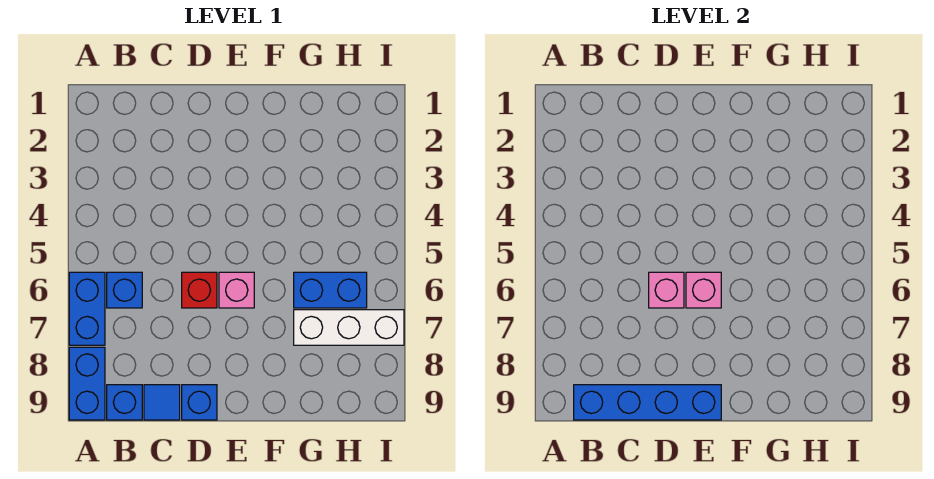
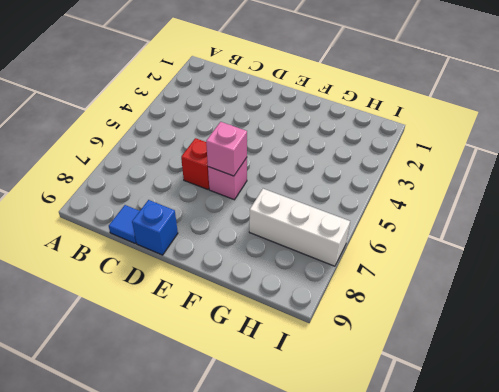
none -> blue 1x2 brick [69,272,105,345]
none -> blue 1x2 brick [69,347,105,420]
none -> blue 1x1 brick [107,272,142,308]

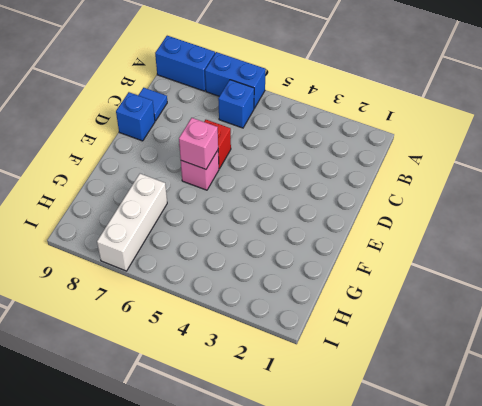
none -> blue 1x1 brick [107,385,142,420]
none -> blue 1x2 brick [294,272,367,308]
none -> blue 1x4 brick [574,385,721,420]

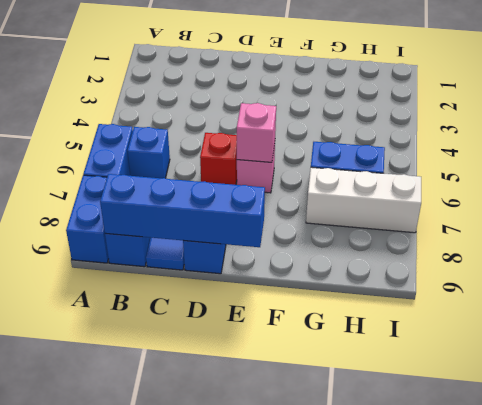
none -> pink 1x1 brick [649,272,684,308]

